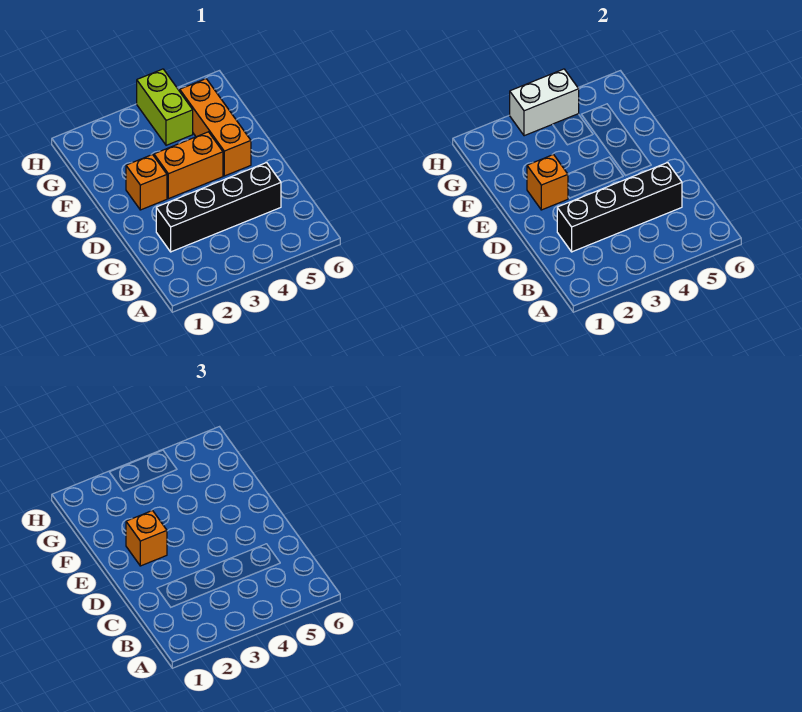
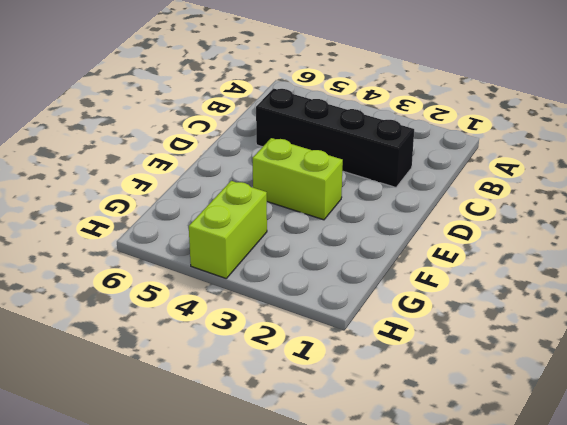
lime 1x2 brick [253,138,343,220] -> orange 1x2 brick [154,132,223,199]
none -> orange 1x1 brick [126,155,167,210]
none -> orange 1x3 brick [180,79,251,176]

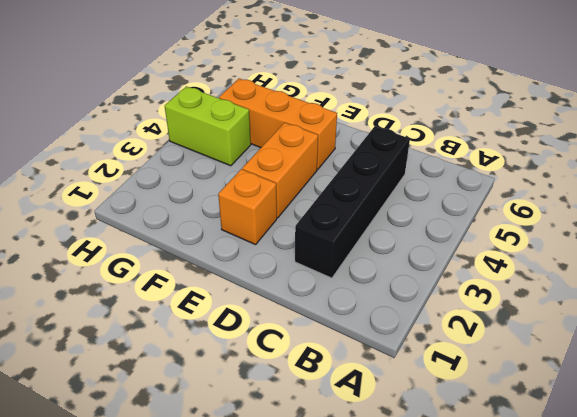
none -> black 1x4 brick [557,163,682,252]
none -> orange 1x1 brick [527,155,568,210]

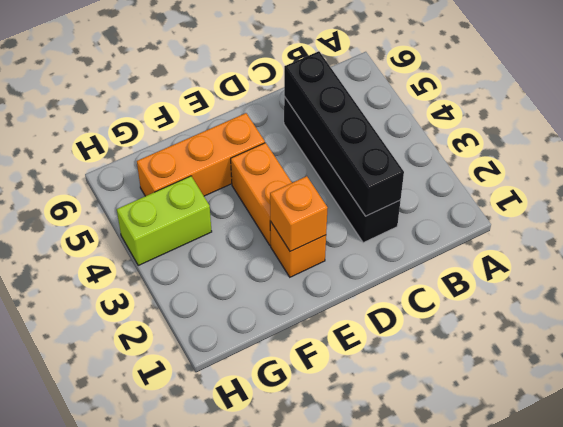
none -> white 1x2 brick [510,69,579,136]
none -> orange 1x1 brick [126,511,167,566]

